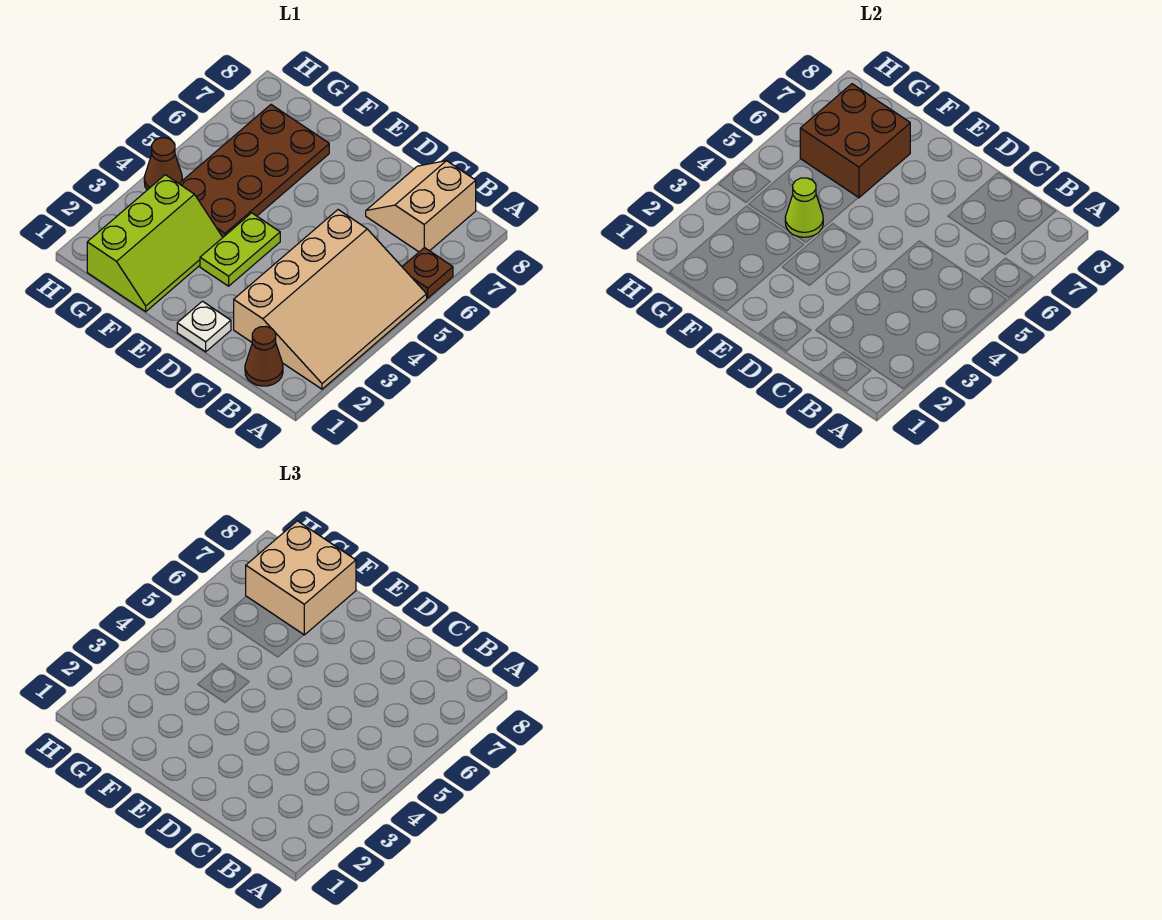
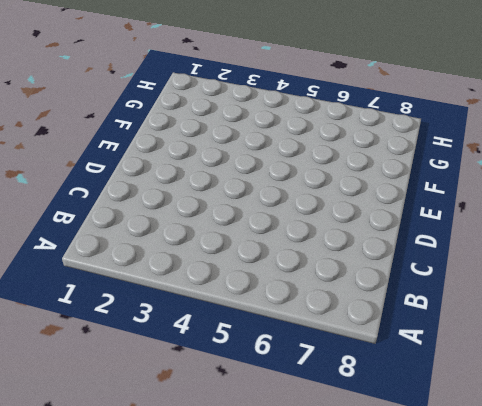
none -> tan 3x4 slope [234,210,427,389]
none -> brown 1x1 plate [402,248,453,298]
none -> brown 1x1 cone [245,327,283,386]

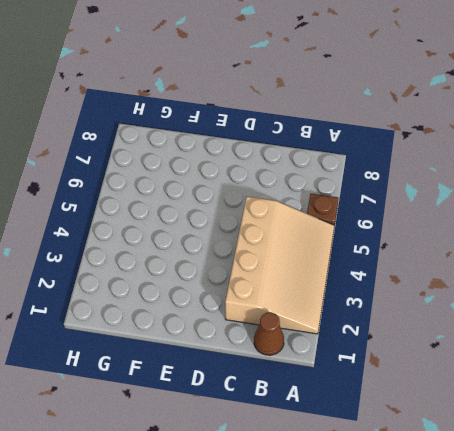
none -> tan 2x2 slope [366,161,476,252]
none -> white 1x1 plate [177,301,231,352]
none -> lime 1x2 plate [200,213,280,286]

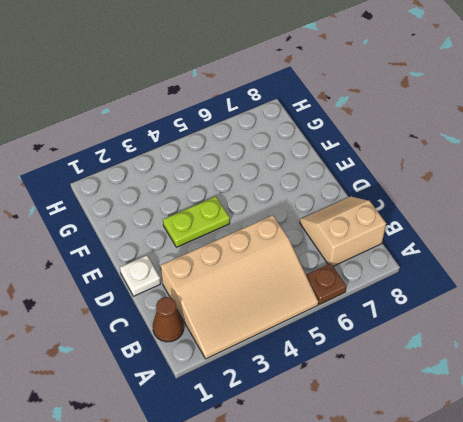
none -> lime 2x3 slope [87,175,223,312]
none -> brown 2x4 plate [179,105,329,237]
none -> brown 1x1 cone [144,138,182,190]

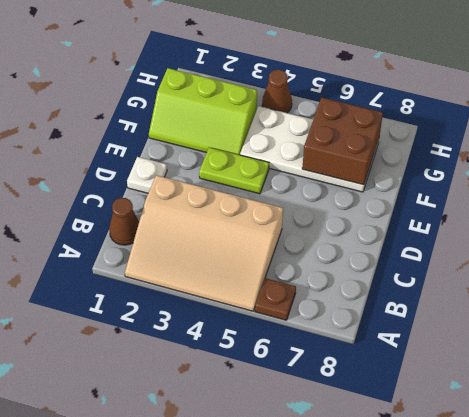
white 2x4 plate [240,106,379,192] -> brown 2x4 plate [179,105,329,237]
none -> tan 2x2 slope [366,161,476,252]
none -> lime 1x1 cone [785,178,823,237]
none -> tan 2x2 brick [246,521,356,635]

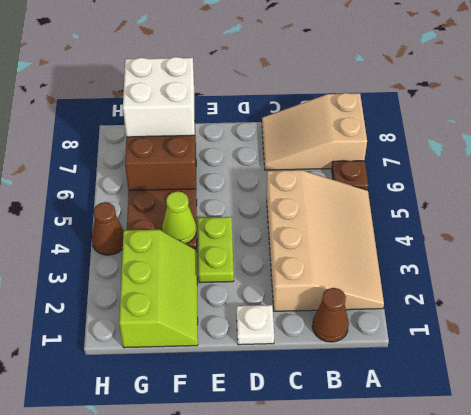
tan 2x3 slope [262,93,367,170] -> tan 2x2 slope [366,161,476,252]
white 2x2 brick [123,57,195,137] -> tan 2x2 brick [246,521,356,635]

